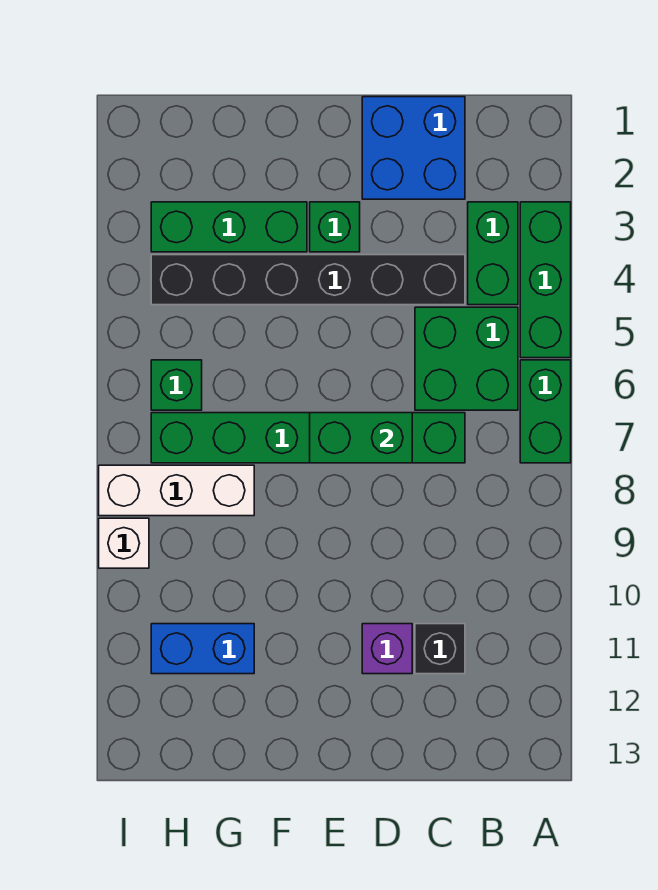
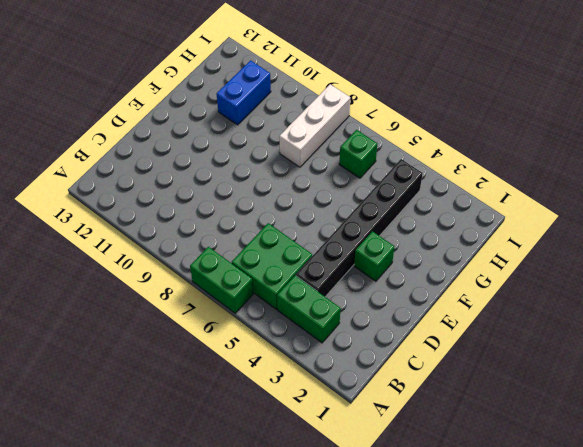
none -> green 1x3 brick [520,202,571,358]
none -> blue 2x2 brick [362,97,465,199]
none -> green 1x6 brick [151,413,465,463]

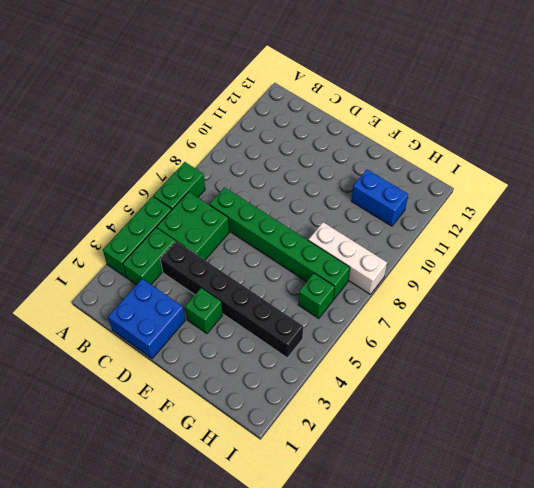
none -> black 1x1 brick [415,624,465,674]
none -> purple 1x1 brick [362,624,412,674]
none -> green 1x3 brick [151,202,307,252]

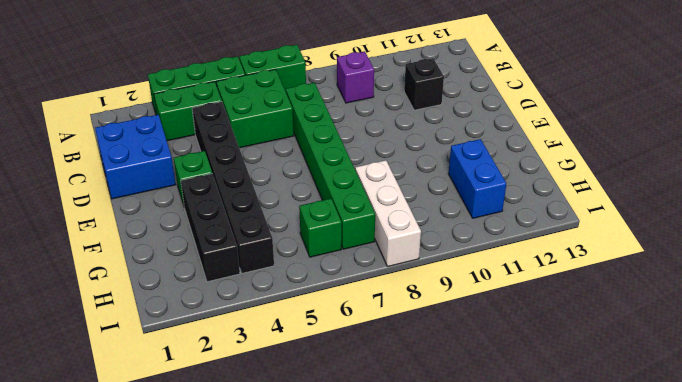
purple 1x1 brick [337,51,374,103] -> purple 1x1 brick moved to [362,624,412,674]
black 1x3 brick [181,174,240,282] -> green 1x3 brick [151,202,307,252]
none -> white 1x1 brick [99,518,149,568]
none -> green 1x2 brick [310,413,412,463]

